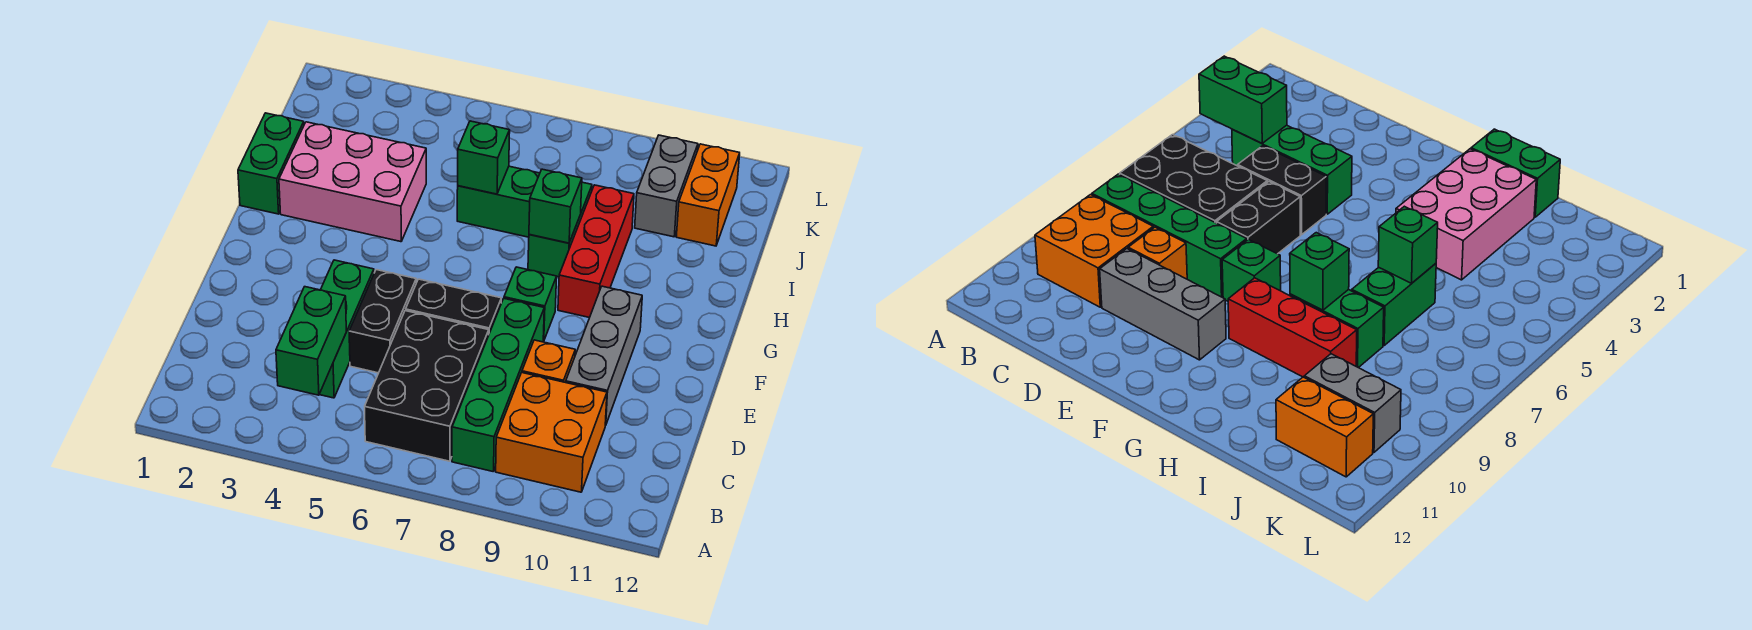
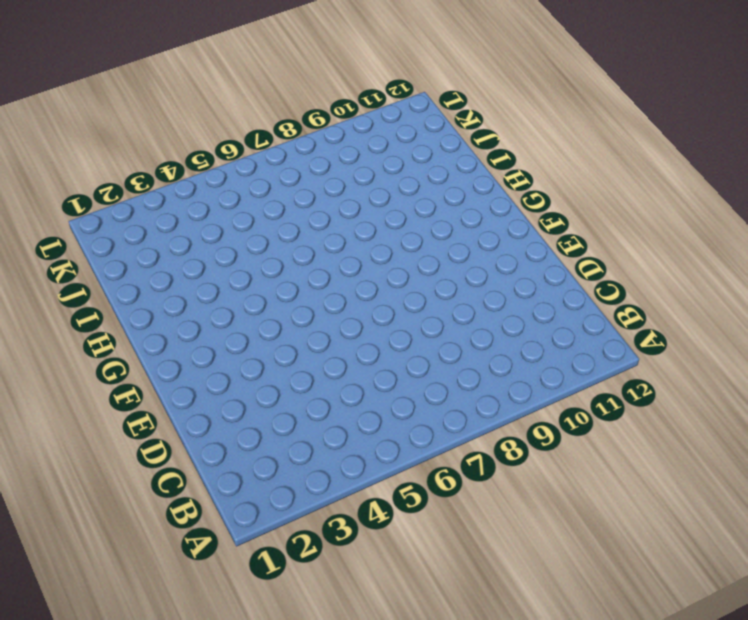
none -> black 2x3 brick [365,311,489,461]
none -> green 1x4 brick [452,299,544,471]
none -> orange 2x2 brick [496,373,607,492]

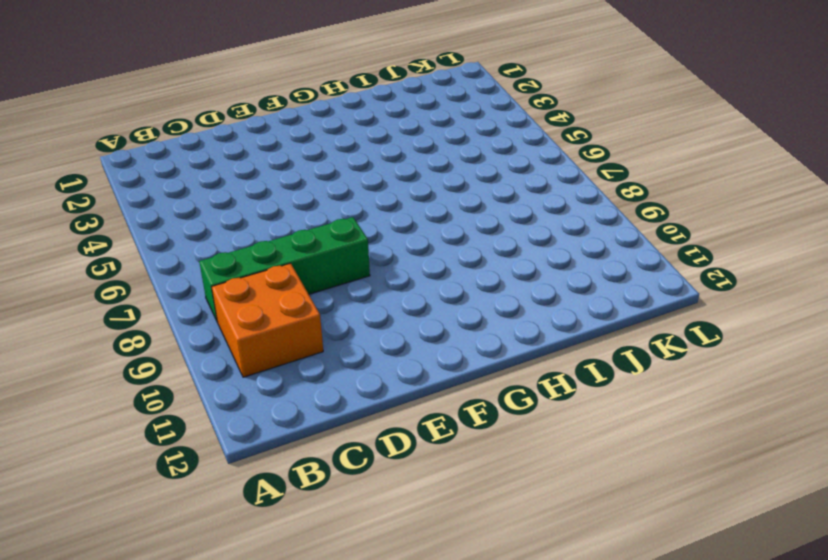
none -> black 2x3 brick [365,311,489,461]
none -> green 1x3 brick [319,260,374,398]
none -> black 1x2 brick [349,270,416,373]

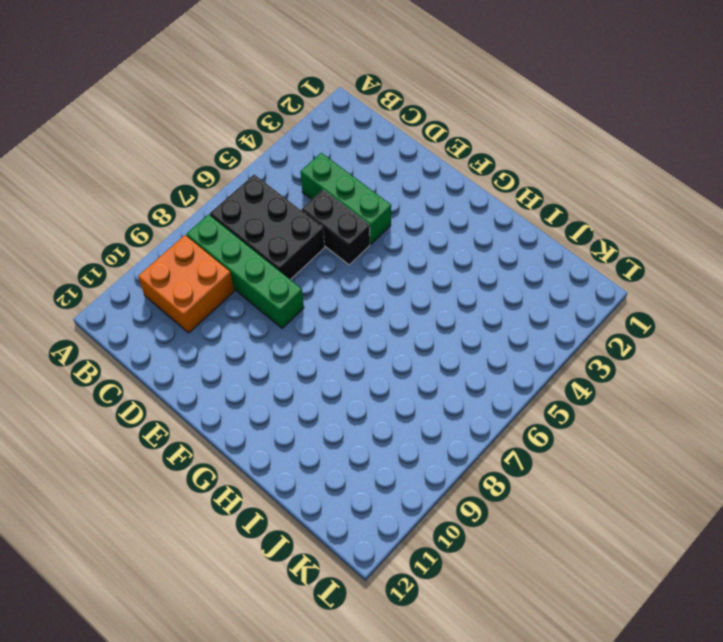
none -> orange 1x1 brick [522,340,575,382]
none -> grey 1x3 brick [566,286,642,425]
none -> black 1x2 brick [406,279,501,333]

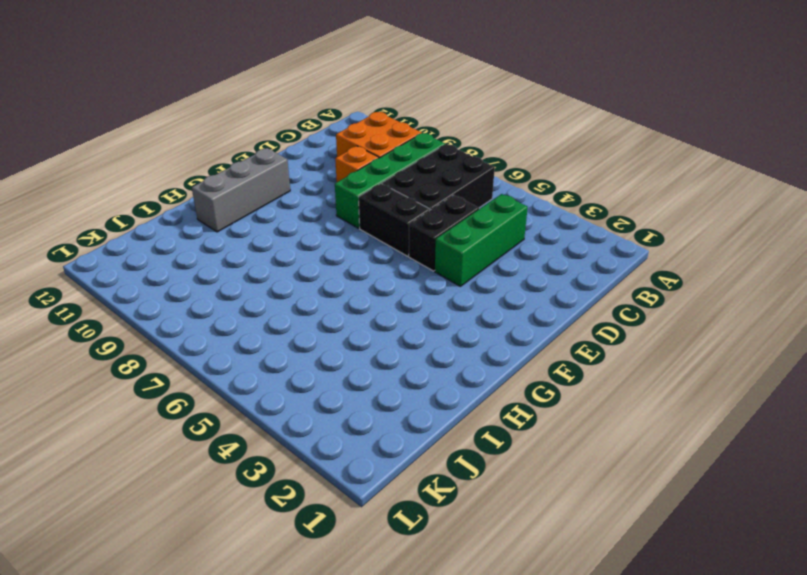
grey 1x3 brick [192,148,290,232] -> grey 1x3 brick moved to [566,286,642,425]
none -> green 1x1 brick [504,267,557,341]
none -> red 1x3 brick [558,185,634,318]
none -> green 1x2 brick [238,113,304,214]

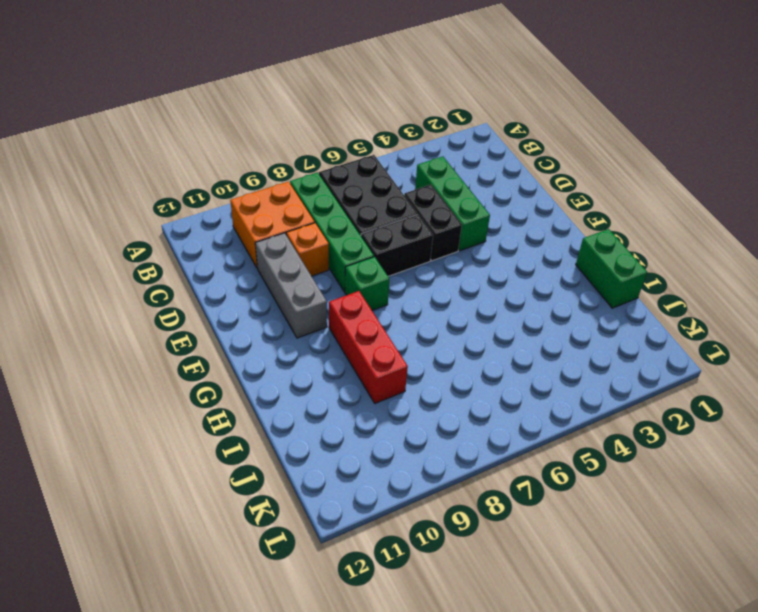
none -> pink 2x3 brick [279,122,426,242]
none -> green 1x2 brick [528,182,592,277]
none -> green 1x2 brick [457,166,540,237]

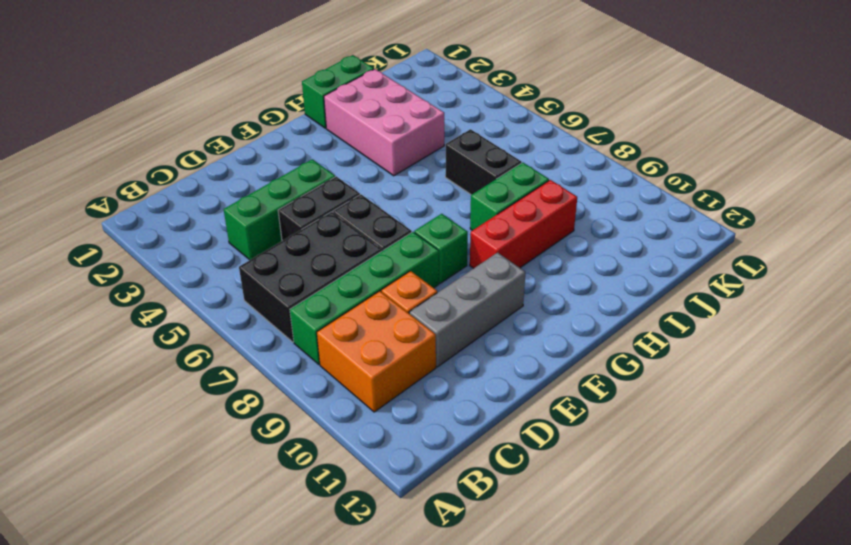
black 1x2 brick [445,129,522,195] -> green 1x2 brick [457,166,540,237]
none -> grey 1x2 brick [635,135,698,237]
none -> orange 1x2 brick [676,144,740,246]
none -> green 1x2 brick [276,287,346,395]

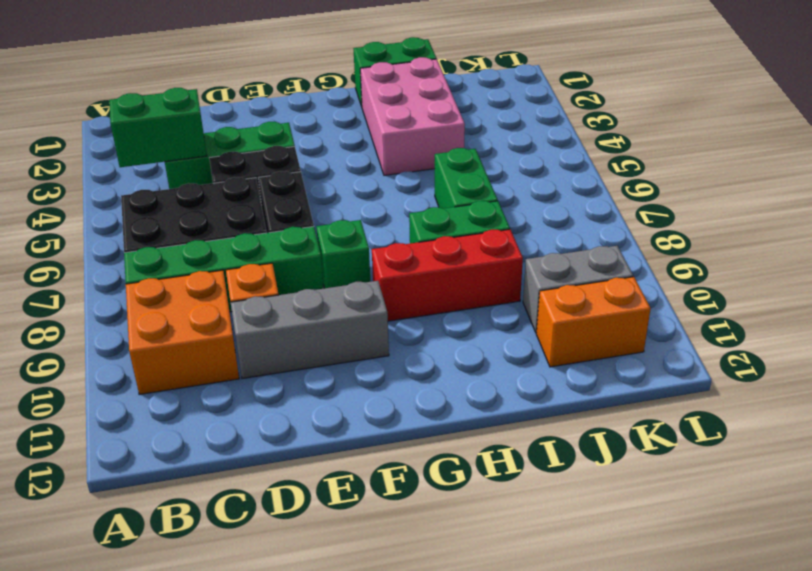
none -> green 1x1 brick [529,169,582,243]
none -> green 1x1 brick [458,121,510,194]

